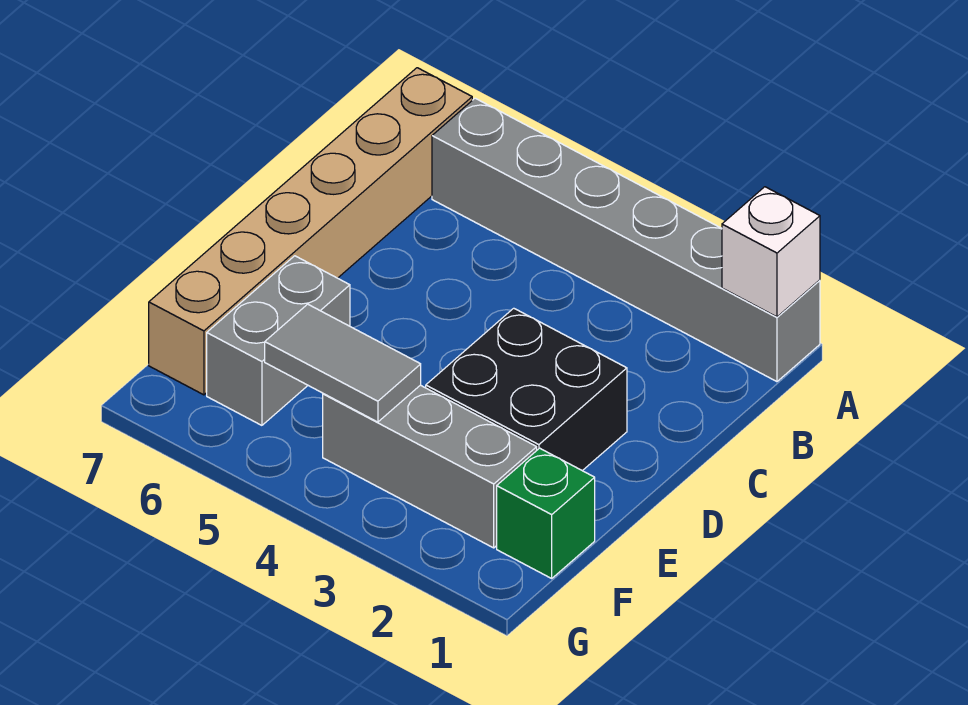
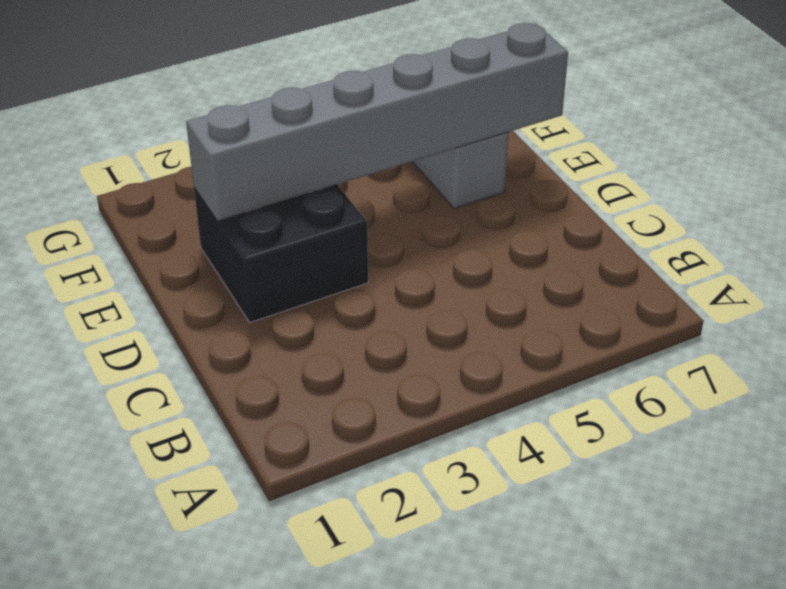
grey 1x6 brick [186,23,568,221] -> grey 1x6 brick moved to [432,98,820,382]
none -> tan 1x6 brick [149,68,472,395]
none -> green 1x1 brick [497,448,595,578]

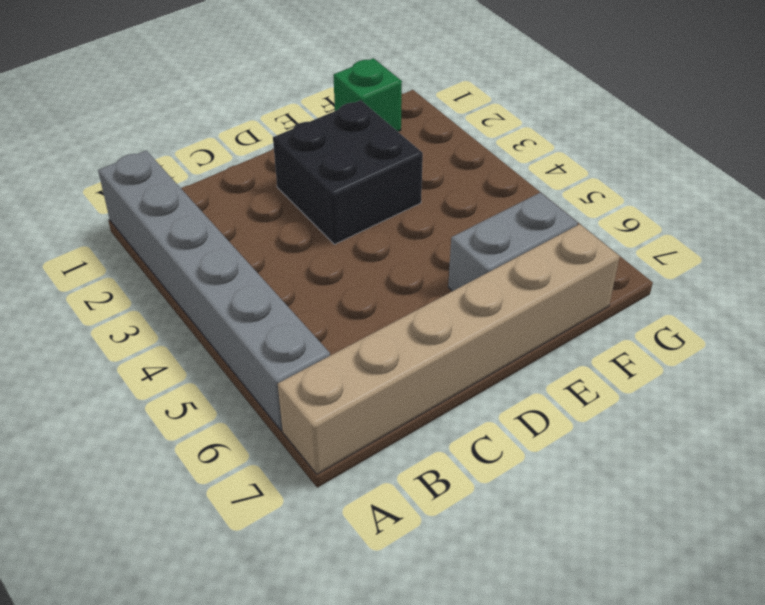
none -> grey 1x3 brick [323,385,537,548]
none -> white 1x1 brick [722,187,820,317]

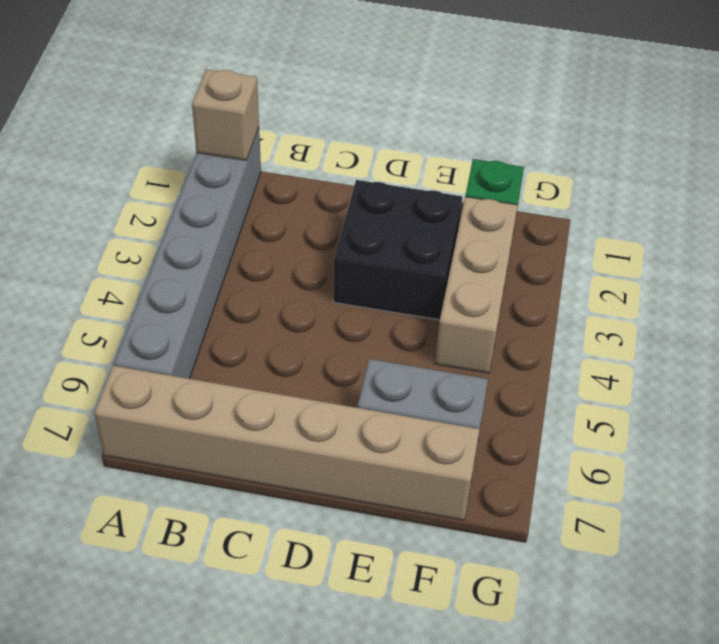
tan 1x1 brick [192,69,259,160] -> white 1x1 brick [722,187,820,317]
tan 1x3 brick [435,197,518,373] -> grey 1x3 brick [323,385,537,548]
none -> grey 1x2 tile [265,304,421,422]

